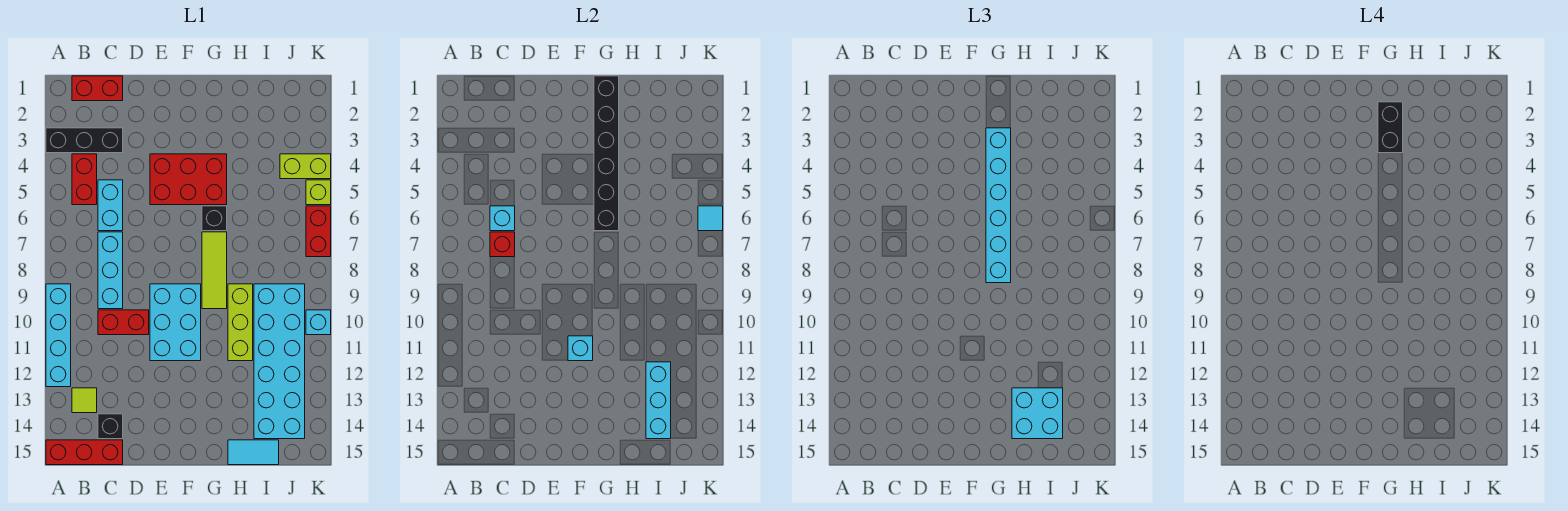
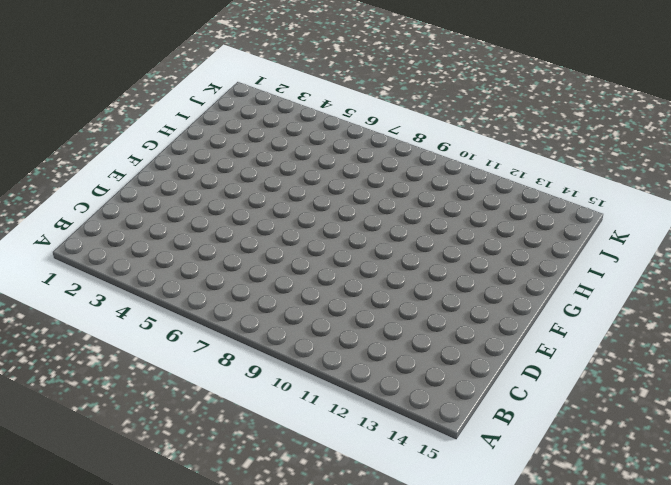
none -> black 1x3 brick [46,128,123,153]
none -> cyan 1x4 brick [46,284,71,387]
none -> red 1x3 brick [46,440,123,465]
none -> red 1x2 brick [72,76,123,101]

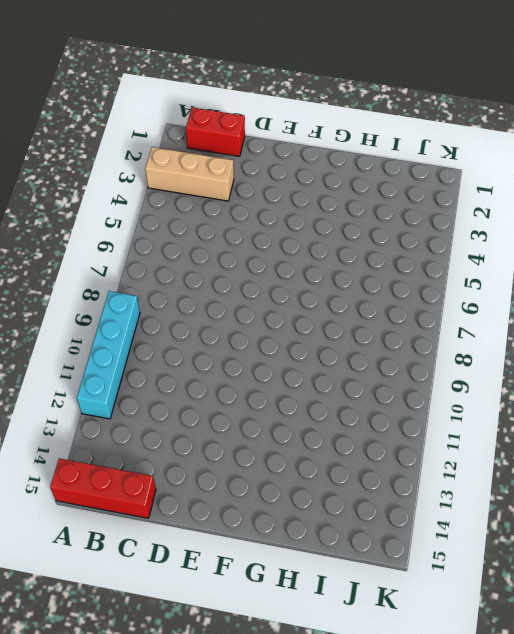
tan 1x3 brick [145,147,234,201] -> black 1x3 brick [46,128,123,153]
none -> red 1x2 brick [72,154,97,205]
none -> lime 1x1 tile [72,388,97,413]
none -> cyan 1x2 brick [98,180,123,231]
none -> cyan 1x3 brick [98,232,123,309]

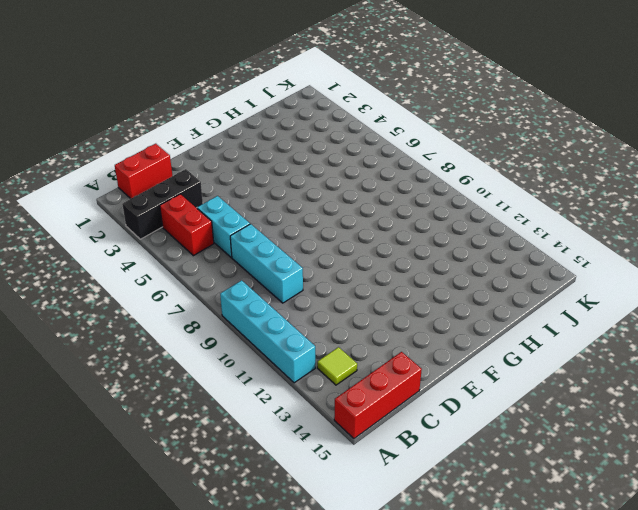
none -> red 1x2 brick [98,310,149,335]
none -> black 1x1 brick [98,414,123,439]
none -> red 2x3 brick [150,154,227,205]
none -> cyan 2x3 brick [150,284,201,361]

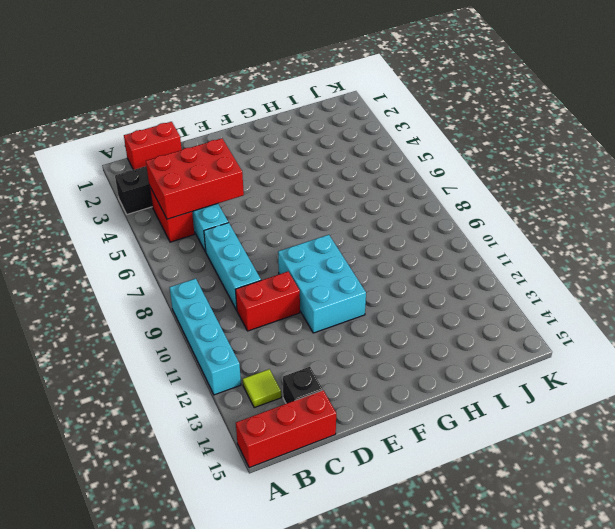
red 2x3 brick [146,138,244,219] -> red 2x3 brick moved to [150,154,227,205]
none -> black 1x1 brick [202,206,227,231]
none -> lime 1x3 tile [202,232,227,309]
none -> lime 1x3 brick [228,284,253,361]
none -> cyan 1x2 tile [228,440,279,465]

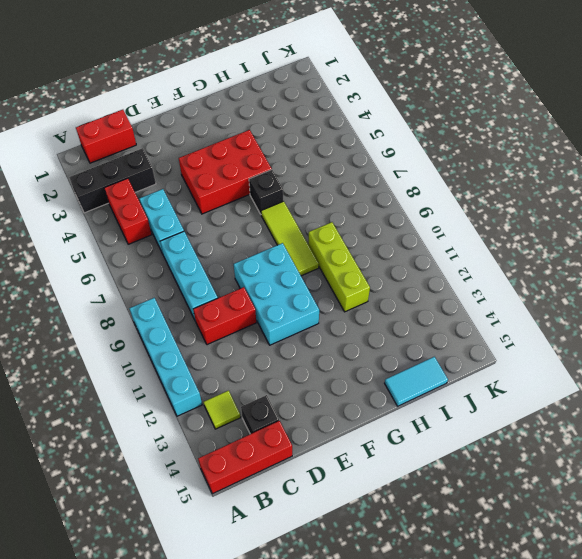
none -> cyan 2x6 brick [254,284,305,439]
none -> lime 1x2 brick [280,154,331,179]
none -> lime 1x1 brick [306,180,331,205]
none -> red 1x2 brick [306,206,331,257]

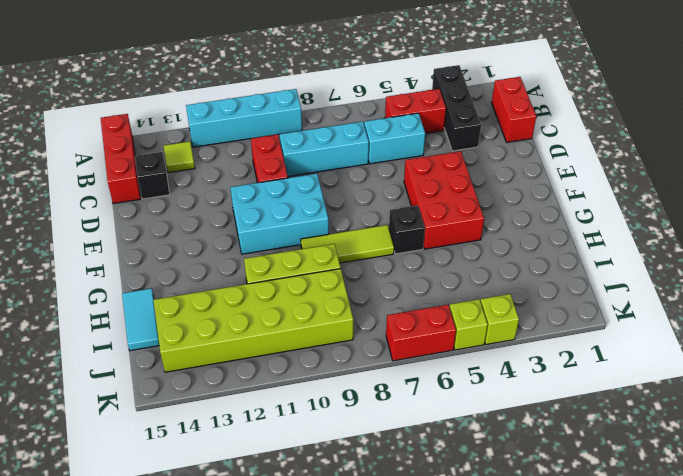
lime 2x6 brick [153,269,353,372] -> cyan 2x6 brick [254,284,305,439]
lime 1x1 brick [481,294,519,345] -> lime 1x2 brick [280,154,331,179]
none -> cyan 1x1 brick [306,310,331,335]
none -> cyan 1x1 brick [490,206,515,231]
none -> red 1x1 brick [490,232,515,257]
none -> cyan 1x1 brick [568,336,593,361]

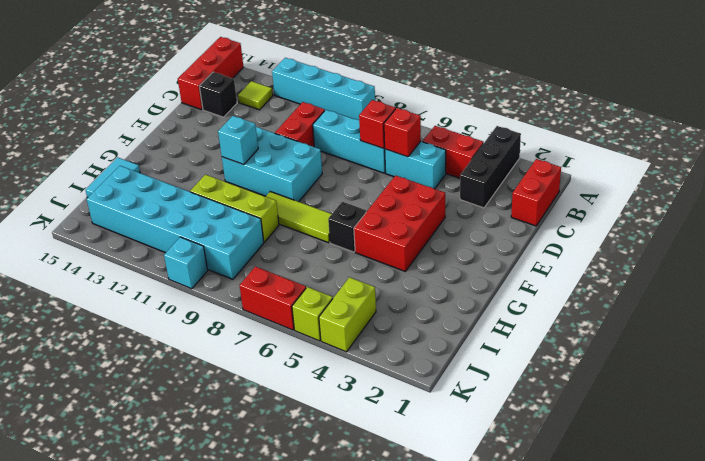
red 1x1 brick [384,108,421,157] -> cyan 1x1 brick [490,206,515,231]
none -> black 1x6 brick [594,76,619,231]
none -> cyan 1x3 brick [646,362,671,439]
none -> cyan 1x1 tile [698,206,723,231]
none -> cyan 1x6 brick [986,128,1011,283]

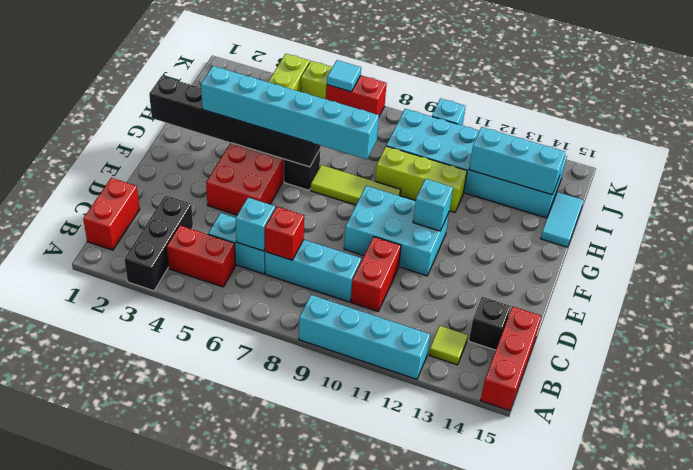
none -> cyan 2x2 brick [1012,388,1063,439]
none -> black 1x2 brick [1378,102,1403,153]

